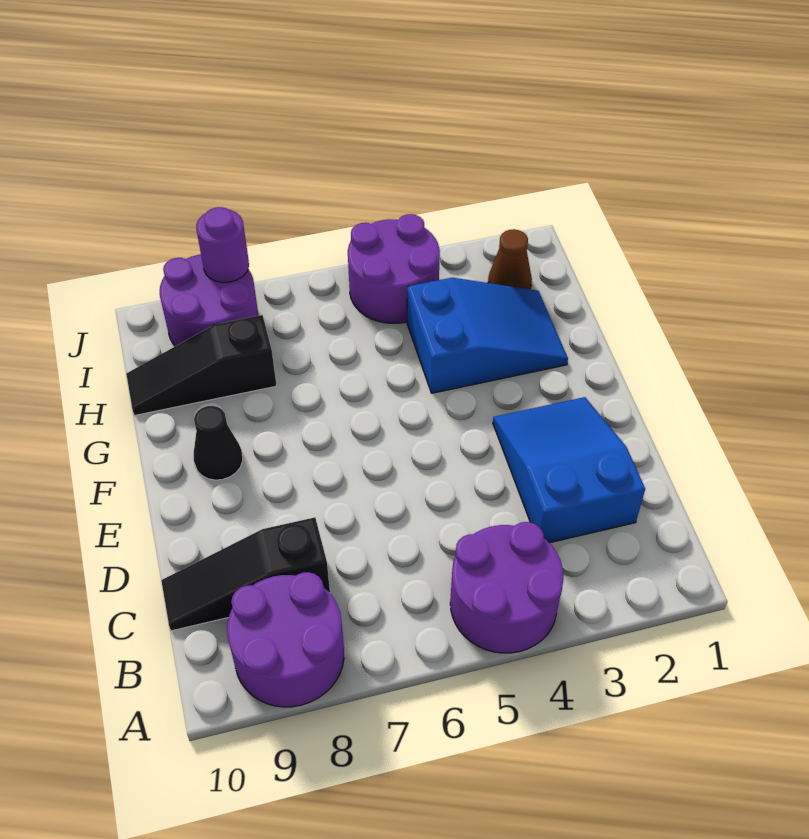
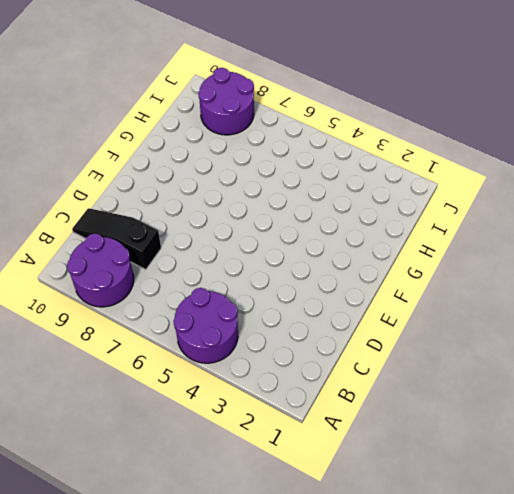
none -> blue 2x3 slope [493,397,645,543]
none -> black 1x1 cone [194,406,243,480]

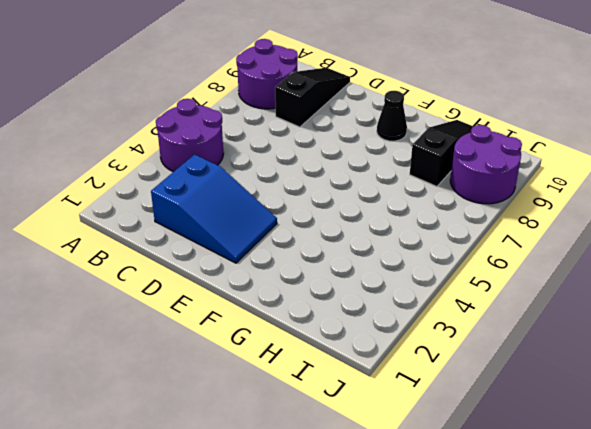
none -> blue 2x3 slope [407,278,568,393]
none -> brown 1x1 cone [488,229,532,289]

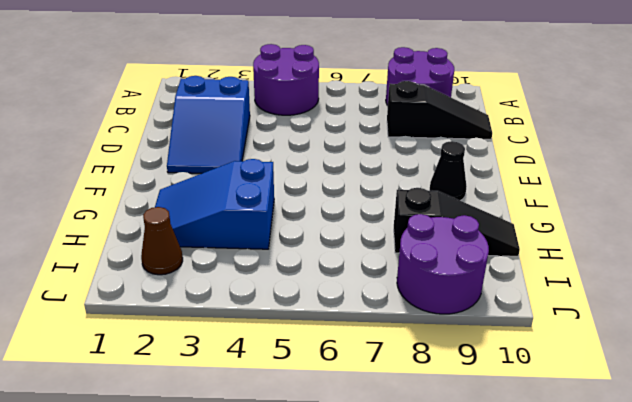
none -> purple 2x2 round brick [348,214,440,323]
none -> purple 1x1 round brick [196,207,249,283]

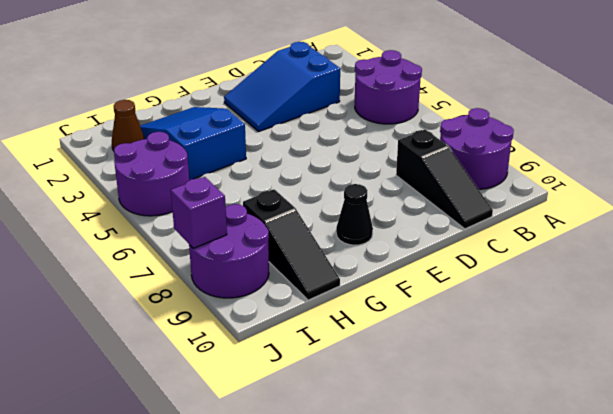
purple 1x1 brick [171,177,227,248] -> purple 1x1 round brick [196,207,249,283]

